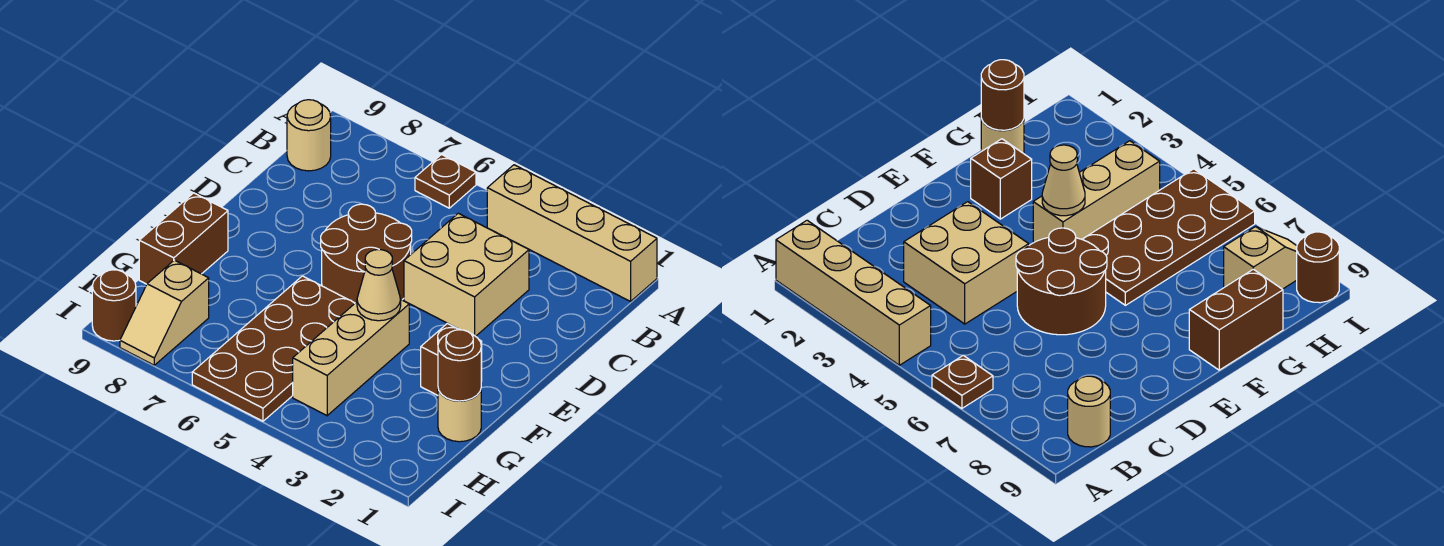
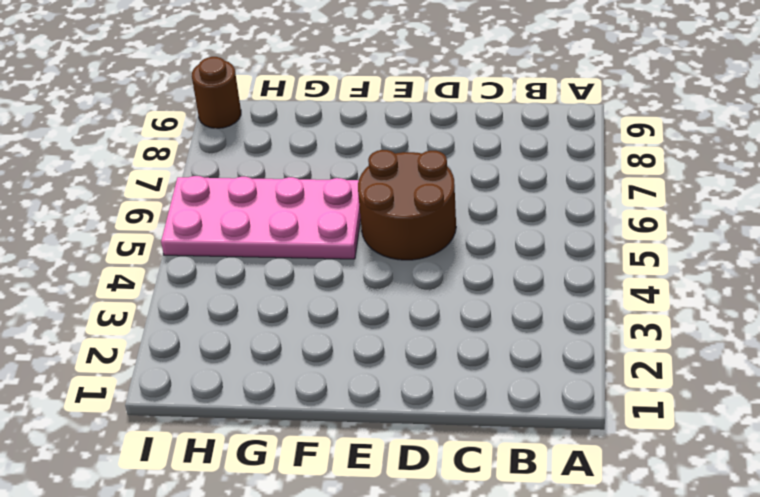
pink 2x4 plate [161,176,361,259] -> brown 2x4 plate [192,276,355,421]
none -> tan 1x4 brick [487,165,657,301]
none -> brown 1x1 plate [415,155,476,208]
none -> tan 1x1 round brick [287,100,331,171]

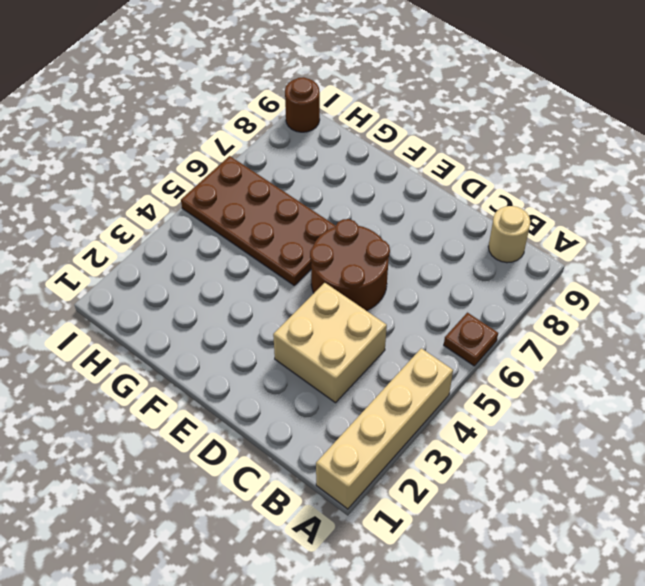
none -> brown 1x1 brick [421,323,482,395]
none -> tan 1x3 brick [293,300,409,416]
none -> brown 1x2 brick [139,193,228,284]

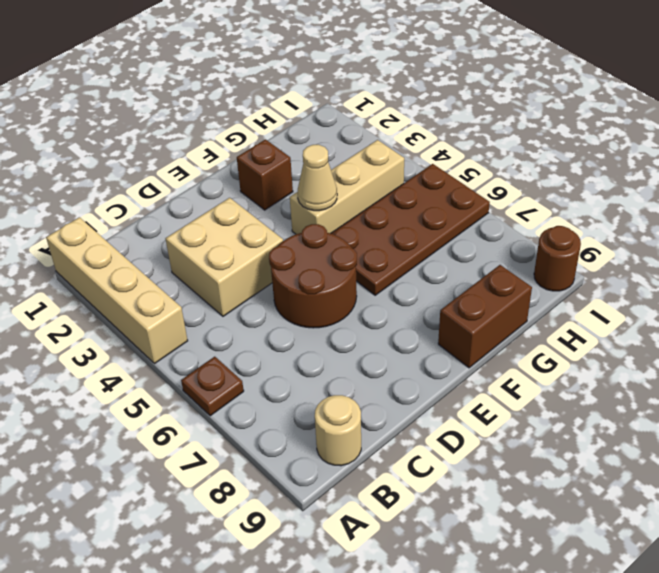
none -> tan 1x1 round brick [438,389,481,442]
none -> tan 1x2 slope [120,260,209,365]
none -> brown 1x1 round brick [438,330,481,401]

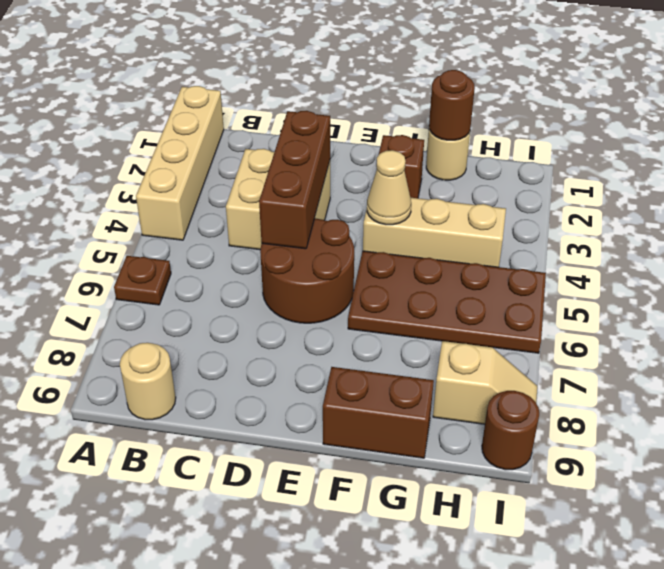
brown 1x3 brick [259,111,330,249] -> none

